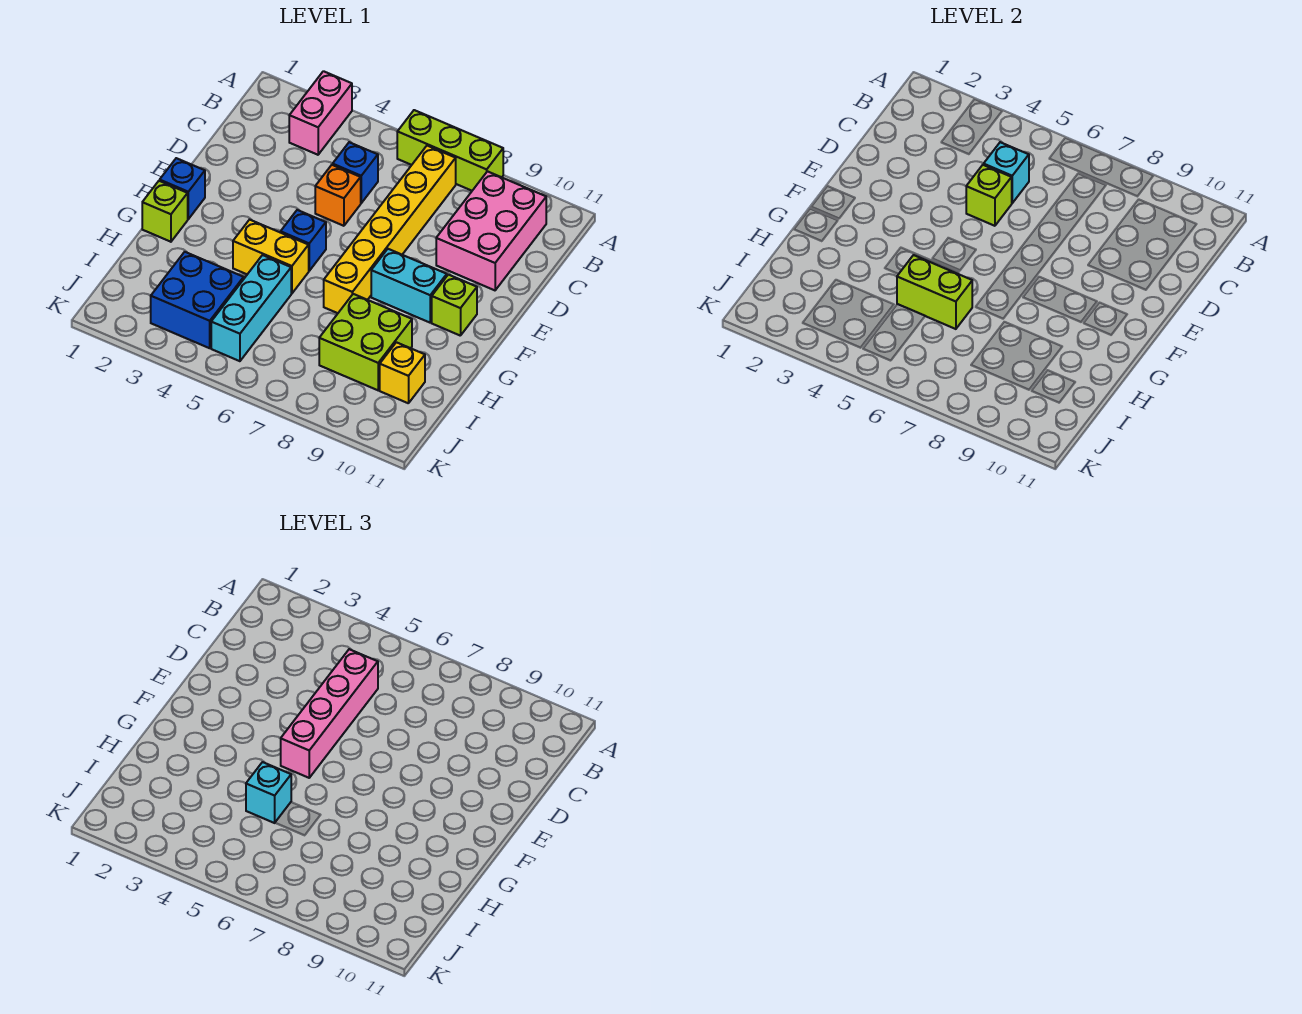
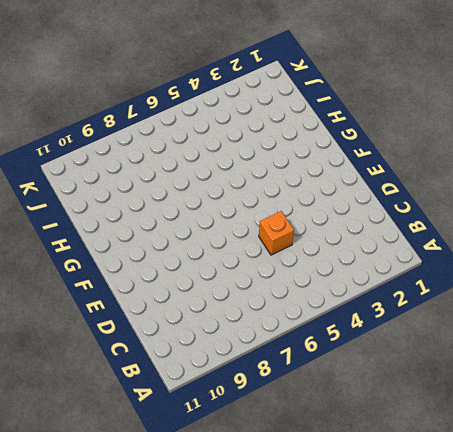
none -> pink 1x2 brick [289,71,352,155]
none -> lime 1x3 brick [397,110,503,191]
none -> yellow 1x6 brick [324,146,456,313]

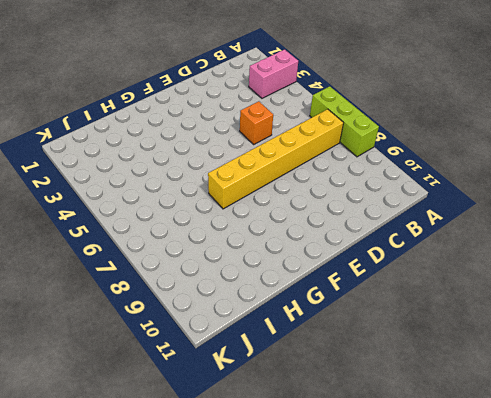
none -> pink 2x3 brick [436,171,546,290]
none -> blue 1x1 brick [333,142,378,203]
none -> blue 1x1 brick [160,158,205,219]

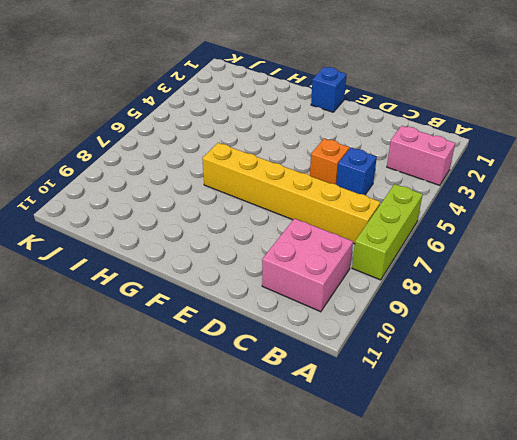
pink 2x2 brick [262,219,353,312] -> pink 2x3 brick [436,171,546,290]
none -> blue 1x1 brick [281,210,326,271]
none -> cyan 1x2 brick [371,249,447,323]
none -> lime 1x1 brick [432,275,477,336]

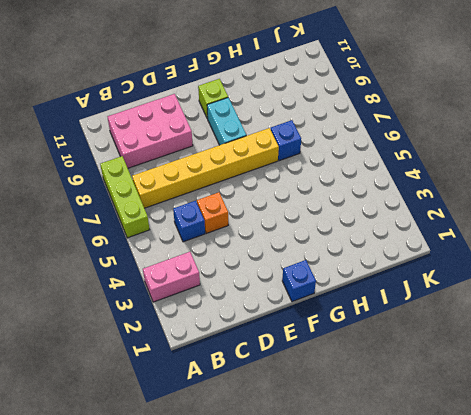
blue 1x1 brick [271,120,301,161] -> blue 1x1 brick moved to [281,210,326,271]
none -> lime 1x1 brick [142,181,188,242]
none -> yellow 1x2 brick [233,220,309,293]
none -> cyan 1x3 brick [211,255,291,361]

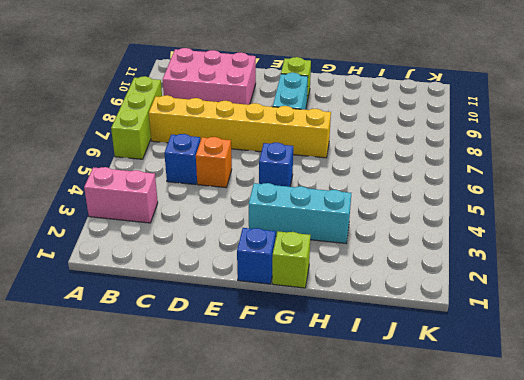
cyan 1x3 brick [249,183,351,243] -> cyan 1x3 brick moved to [211,255,291,361]
none -> yellow 1x2 brick [233,220,309,293]
none -> lime 2x2 brick [319,294,412,390]
none -> blue 2x2 brick [151,252,244,348]

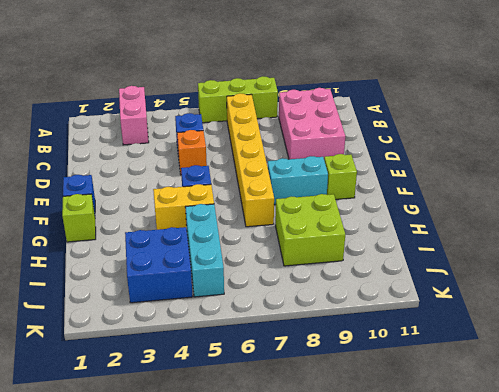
none -> yellow 1x1 brick [380,342,425,403]
none -> cyan 1x1 brick [984,142,1029,203]
none -> lime 1x1 brick [966,165,1012,226]

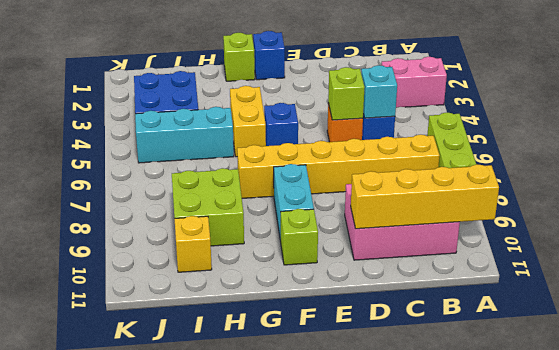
yellow 1x4 brick [351,164,499,229] -> none
none -> lime 1x2 brick [897,255,972,329]
none -> pink 1x4 brick [281,649,378,778]
none -> cyan 1x1 brick [246,762,291,823]

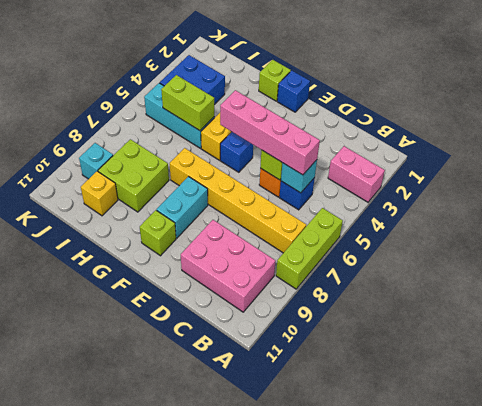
lime 1x2 brick [161,75,214,131] -> lime 1x2 brick turned to [897,255,972,329]
cyan 1x1 brick [79,143,113,179] -> cyan 1x1 brick moved to [246,762,291,823]

